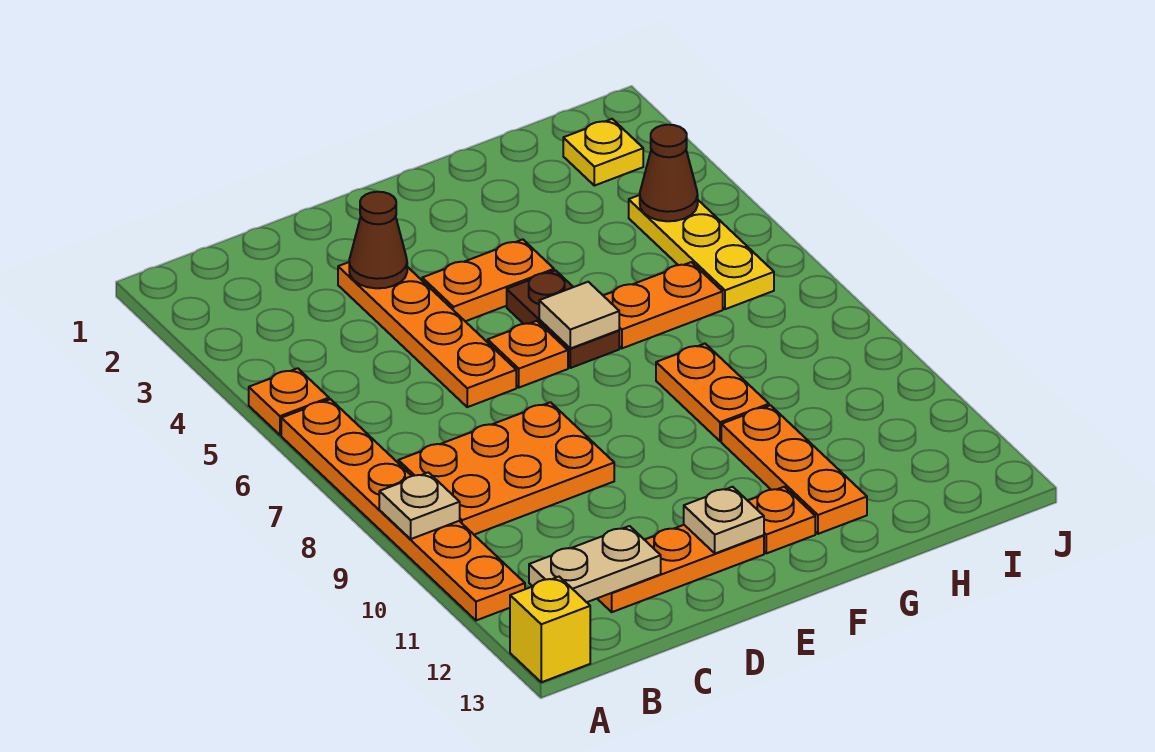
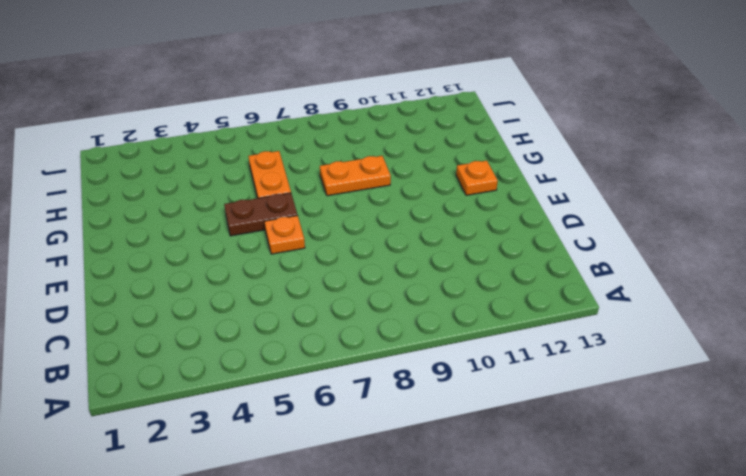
none -> orange 1x1 plate [249,368,329,435]
none -> orange 1x6 plate [281,399,525,620]
none -> yellow 1x1 brick [510,577,590,682]

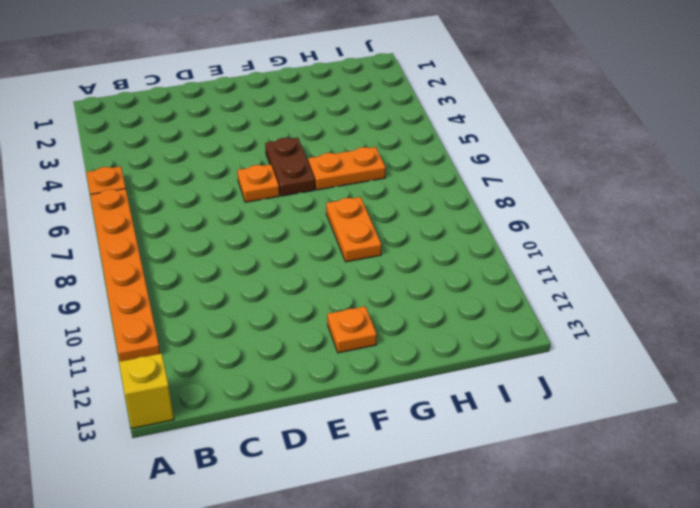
none -> orange 2x3 plate [398,402,614,535]
none -> orange 1x3 plate [597,525,764,612]
none -> orange 1x4 plate [338,262,516,407]

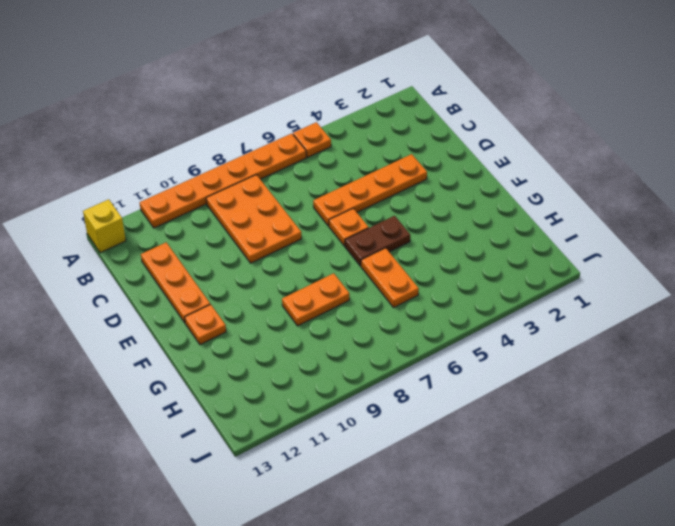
none -> orange 1x2 plate [422,240,554,321]
none -> orange 1x3 plate [721,405,867,534]
none -> yellow 1x1 plate [563,119,643,186]

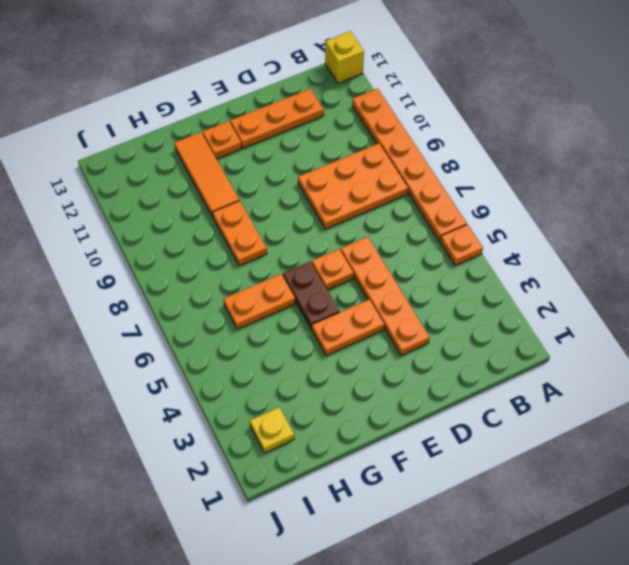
orange 1x3 tile [174,132,239,217] -> orange 1x3 plate [721,405,867,534]
none -> yellow 1x3 plate [629,195,774,309]
none -> tan 1x1 plate [379,472,460,539]
none -> tan 1x2 plate [529,526,661,602]

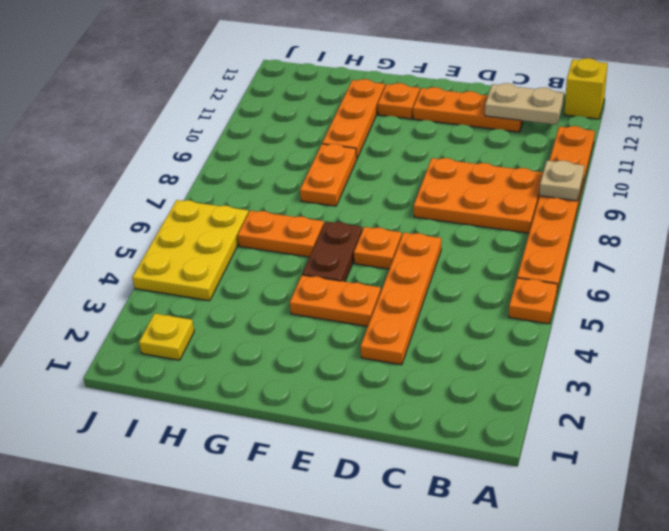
yellow 2x3 plate [132,200,248,301] -> yellow 1x3 plate [629,195,774,309]
none -> brown 1x1 cone [349,192,407,288]
none -> tan 1x1 plate [684,487,764,553]
none -> tan 1x1 tile [539,282,619,348]

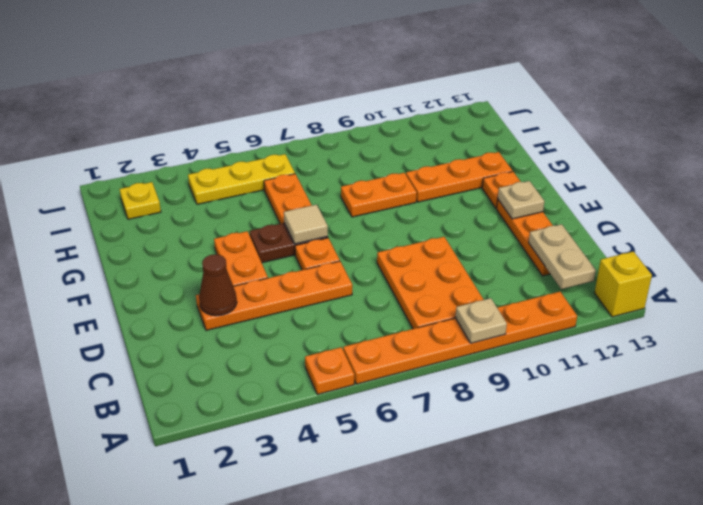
none -> brown 1x1 cone [640,125,698,221]

